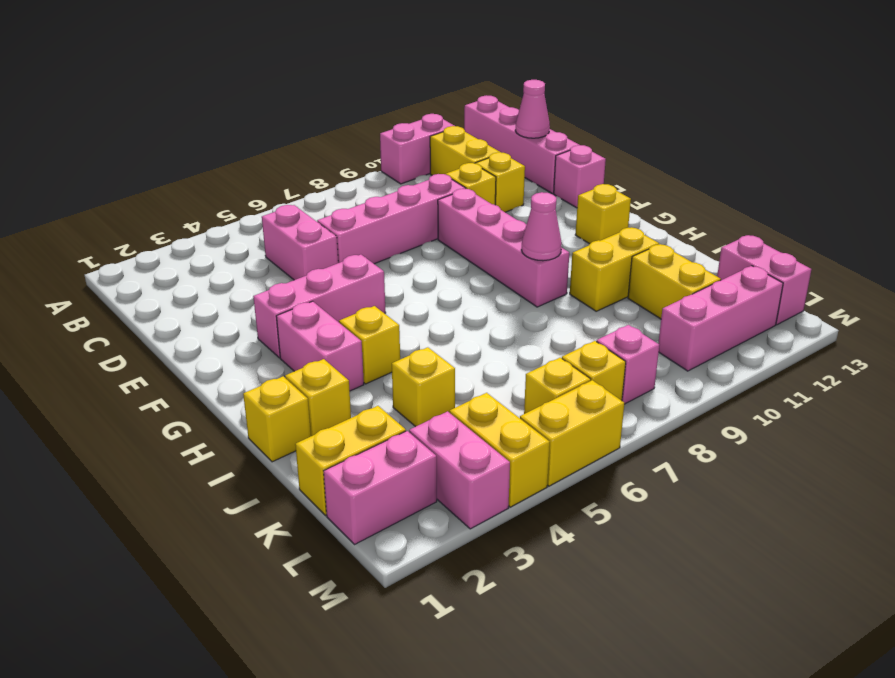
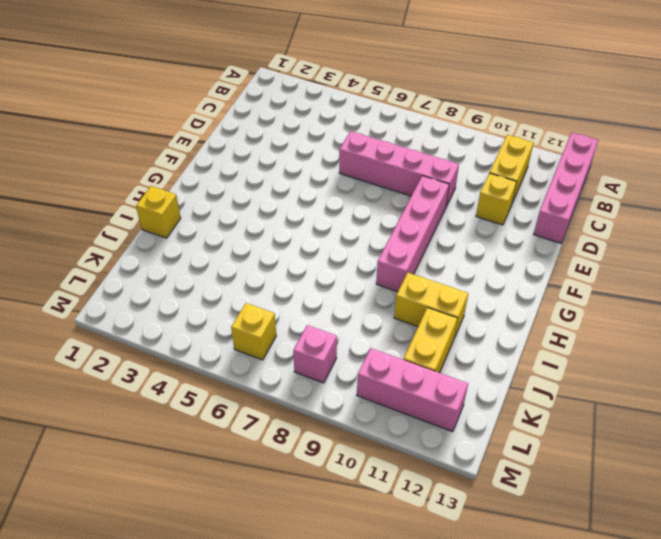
none -> pink 1x2 brick [380,114,454,184]
none -> pink 1x2 brick [262,205,338,280]
none -> yellow 1x1 brick [446,163,496,205]
none -> pink 1x1 brick [554,145,606,208]

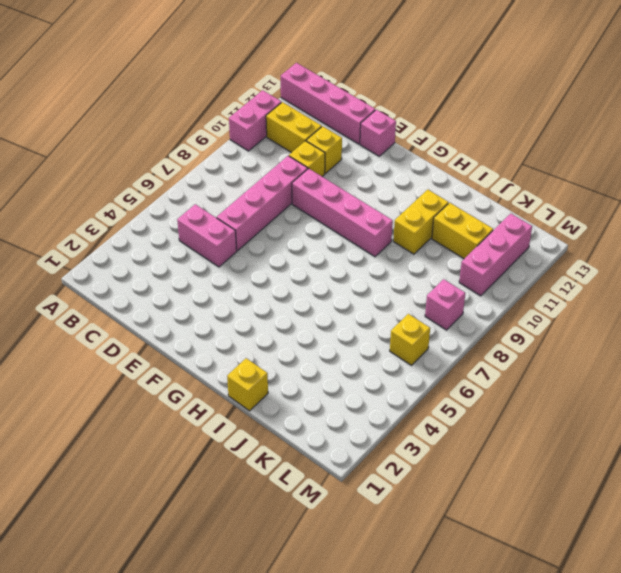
none -> pink 1x3 brick [253,255,386,358]
none -> pink 1x2 brick [276,301,364,391]
none -> yellow 1x1 brick [575,184,631,244]
none -> yellow 1x1 brick [339,306,400,384]

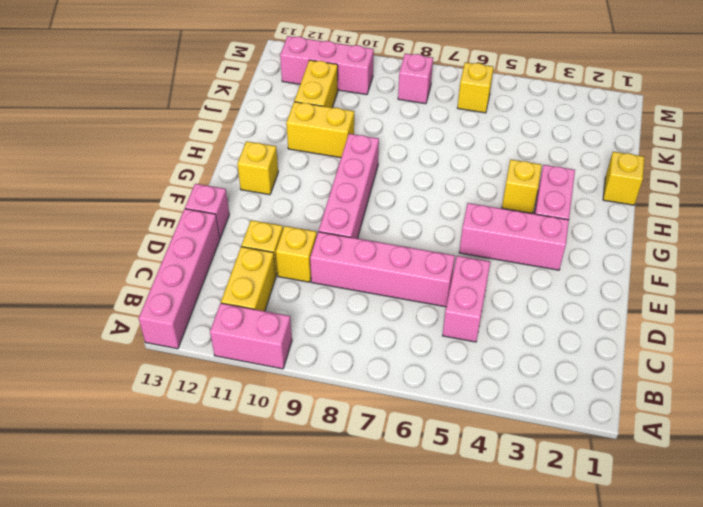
none -> yellow 1x1 brick [285,359,351,436]
none -> yellow 1x1 brick [392,347,455,427]
none -> yellow 1x2 brick [295,406,406,515]
none -> pink 1x2 brick [717,235,812,325]

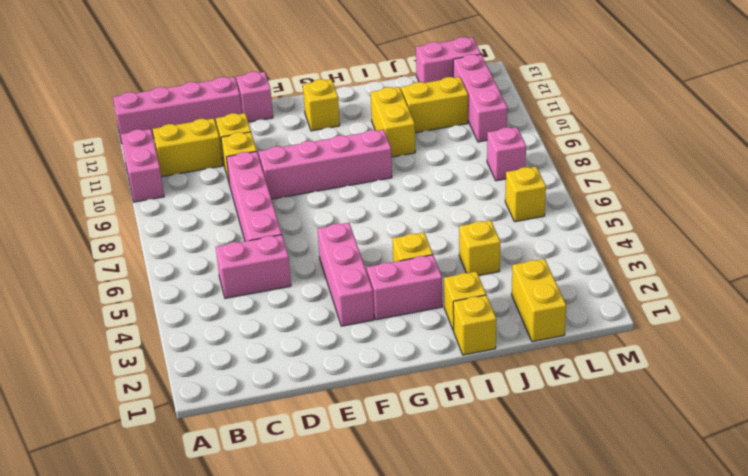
none -> pink 1x2 brick [324,431,437,545]
none -> pink 1x2 brick [409,411,510,529]
none -> yellow 1x2 brick [450,393,550,507]
none -> yellow 1x1 brick [562,341,626,401]

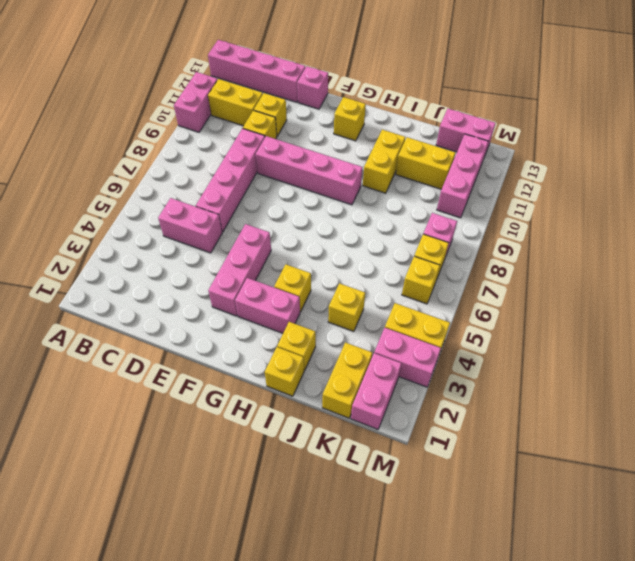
none -> yellow 1x2 brick [520,380,624,486]
none -> pink 1x1 cone [515,80,550,138]
none -> pink 1x1 cone [522,192,562,261]

